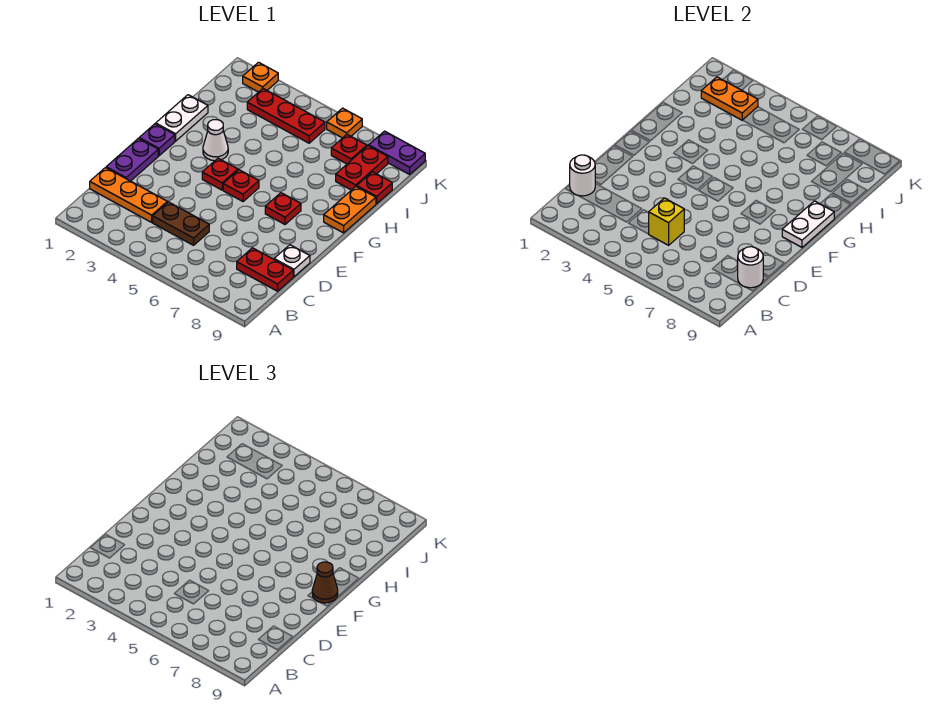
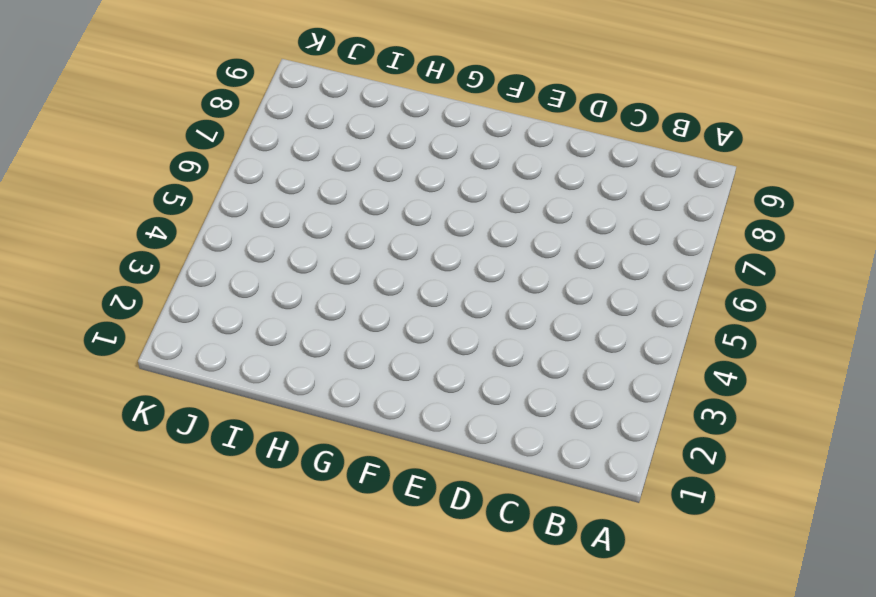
none -> orange 1x3 plate [90,168,167,222]
none -> brown 1x2 plate [153,202,209,245]
none -> red 1x2 plate [237,248,293,291]

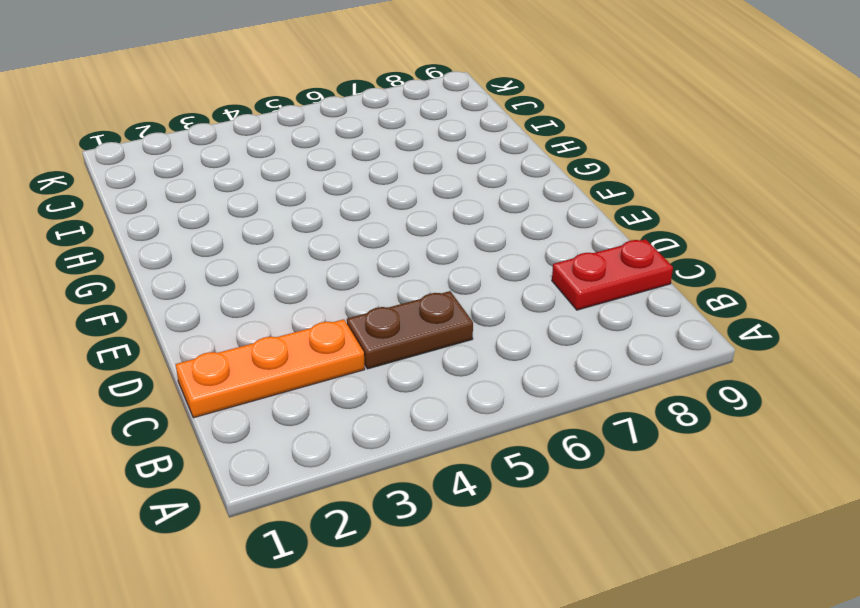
none -> purple 1x2 plate [106,138,158,181]
none -> white 1x1 plate [274,245,310,277]
none -> purple 1x1 plate [139,124,175,156]

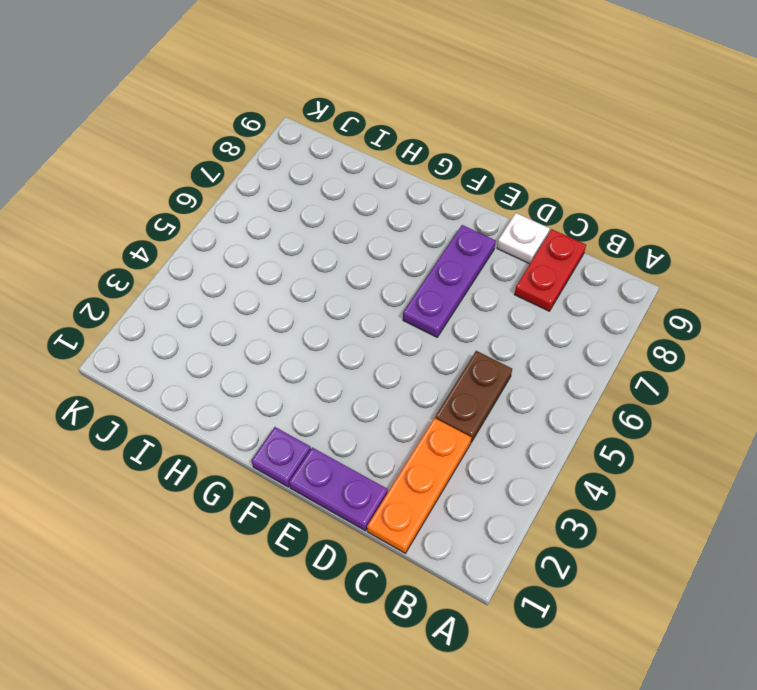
purple 1x3 plate [403,225,496,337] -> none
none -> red 1x1 plate [202,158,238,190]
none -> red 1x1 plate [223,170,259,201]
none -> red 1x1 plate [265,193,301,224]

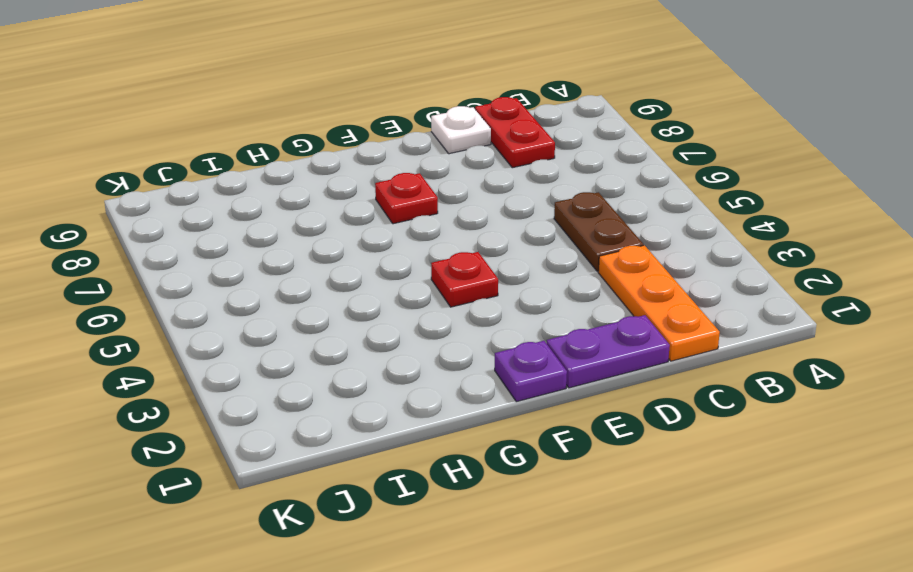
none -> red 1x1 plate [223,170,259,201]
none -> white 1x2 plate [156,95,208,141]
none -> white 1x1 cone [203,120,228,161]

